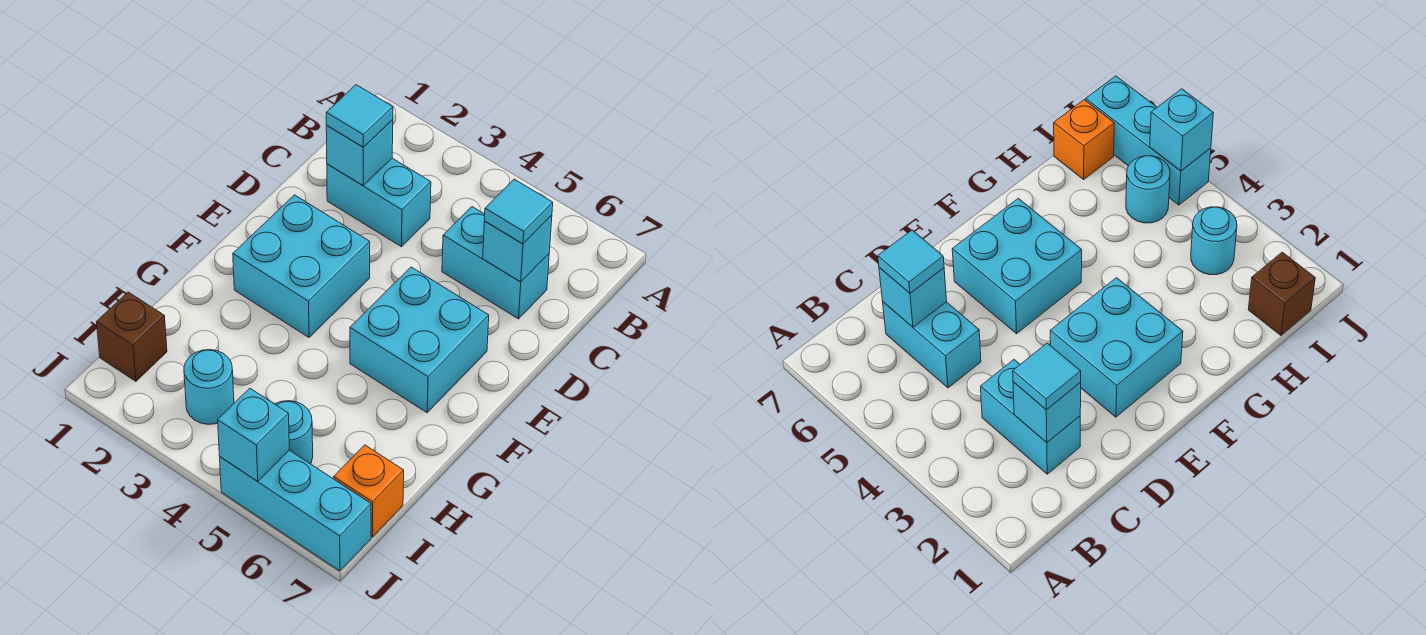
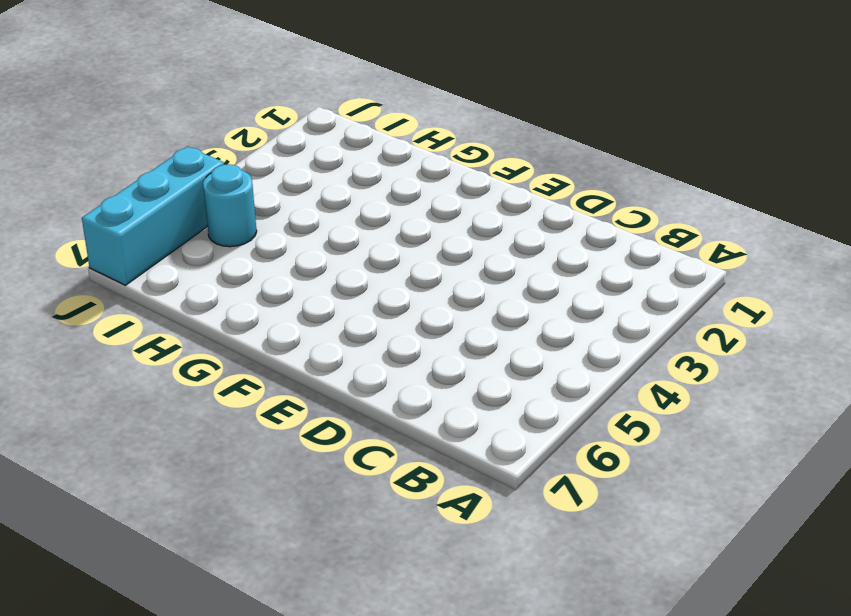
none -> cyan 1x2 brick [327,158,431,247]
none -> cyan 1x2 brick [442,207,549,319]
none -> cyan 2x2 brick [233,195,370,337]

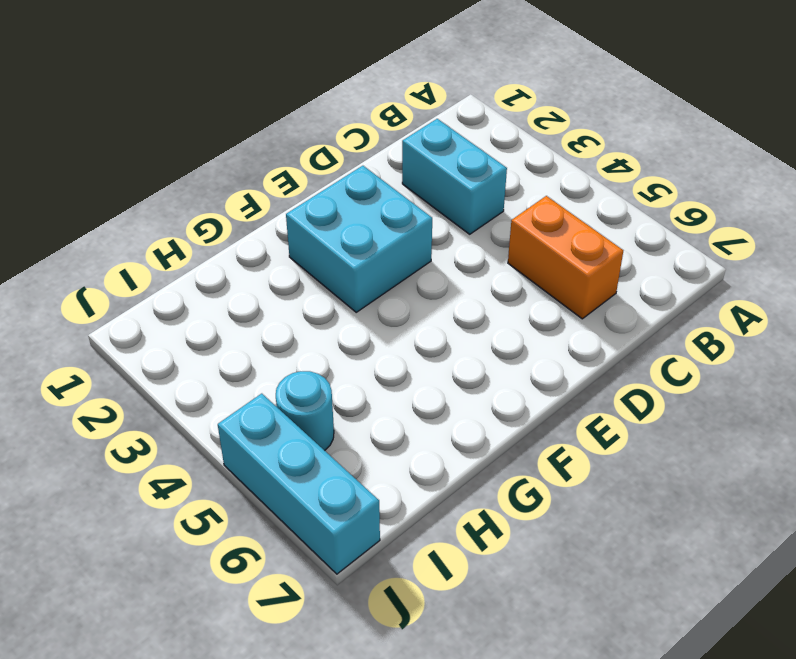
orange 1x2 brick [508,196,623,319] -> cyan 1x2 brick [442,207,549,319]
none -> cyan 2x2 brick [350,267,489,413]
none -> brown 1x1 brick [97,292,167,381]
none -> cyan 1x1 round brick [184,350,234,424]

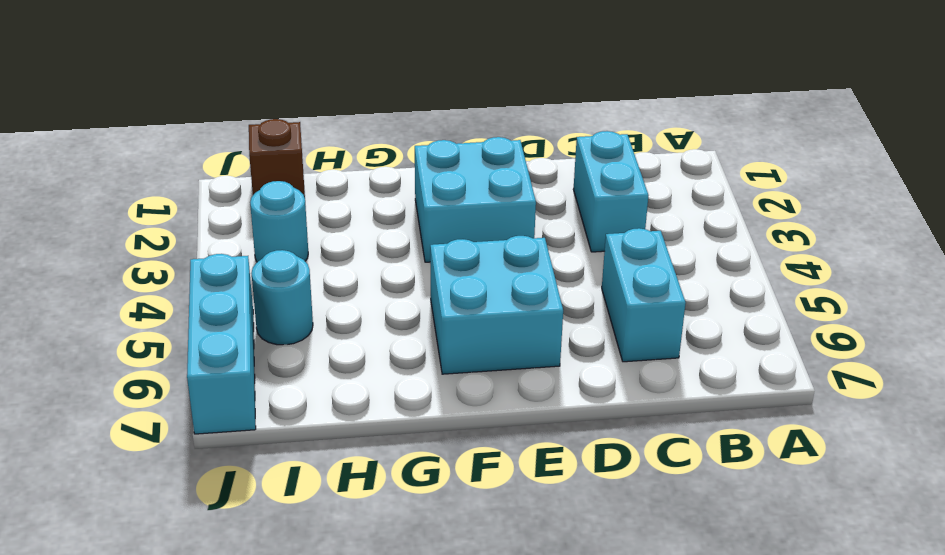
none -> orange 1x1 brick [334,445,404,537]
none -> cyan 1x1 brick [326,120,393,185]
none -> cyan 1x1 brick [483,215,552,282]

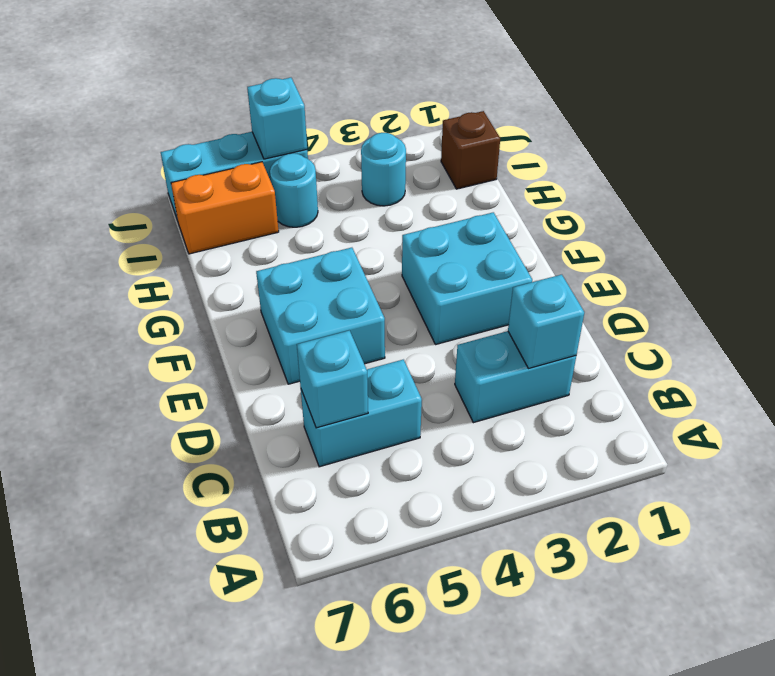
orange 1x2 brick [171,162,279,254] -> orange 1x1 brick [334,445,404,537]
none -> cyan 1x1 tile [326,85,393,147]
none -> cyan 1x1 tile [484,179,553,244]

